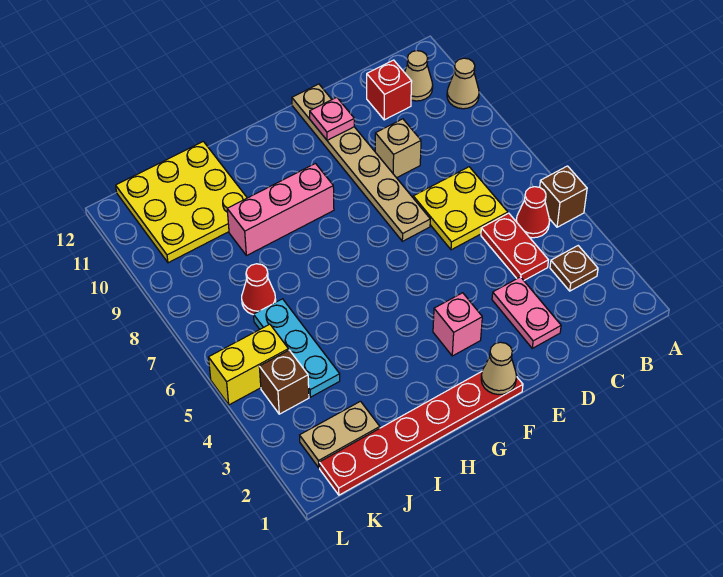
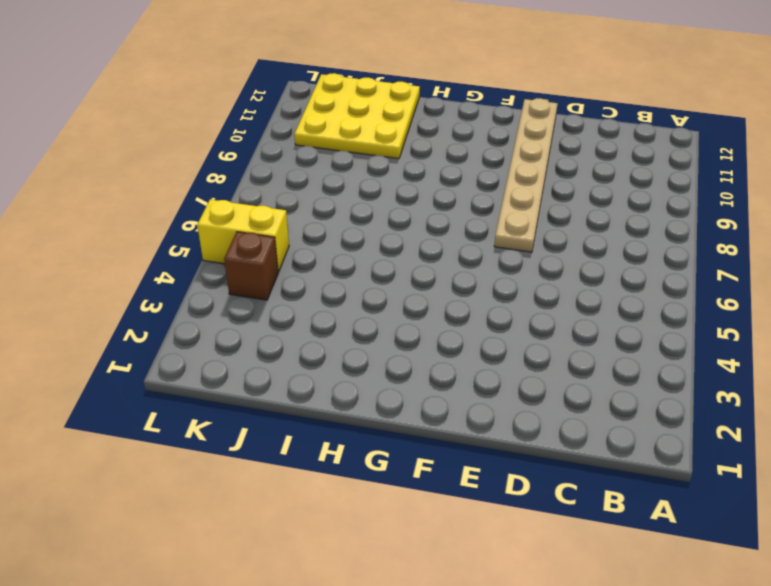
none -> brown 1x1 brick [540,166,587,227]
none -> tan 1x1 cone [447,58,479,109]
none -> brown 1x1 plate [550,246,598,291]

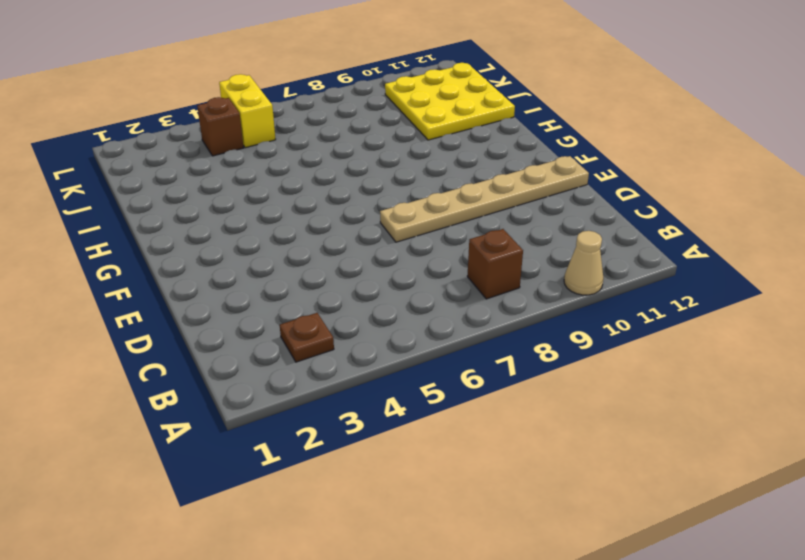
brown 1x1 brick [467,229,523,299] -> brown 1x1 brick moved to [540,166,587,227]
none -> red 1x1 cone [516,187,550,238]
none -> tan 1x1 cone [405,51,433,101]
none -> red 1x2 plate [481,213,548,280]

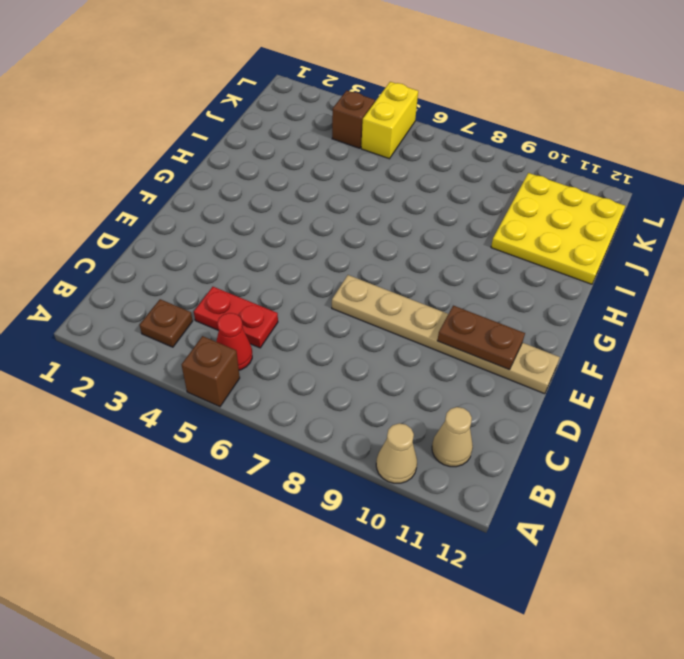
brown 1x2 plate [437,306,525,370] -> pink 1x1 plate [310,97,354,140]
none -> yellow 2x2 plate [413,167,508,250]
none -> red 1x1 brick [367,60,412,120]
none -> pink 1x2 plate [492,277,561,348]

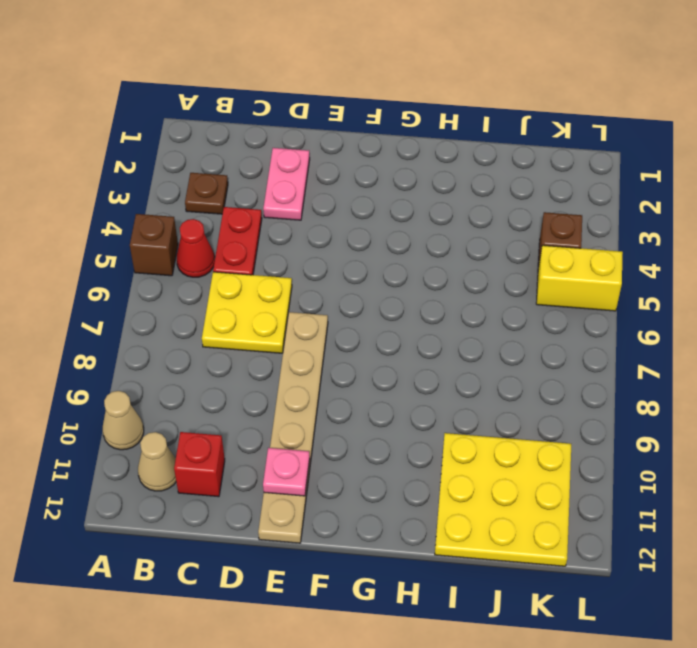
none -> tan 1x1 brick [375,119,421,178]
none -> red 1x6 plate [319,372,523,495]
none -> pink 1x1 brick [433,293,482,356]

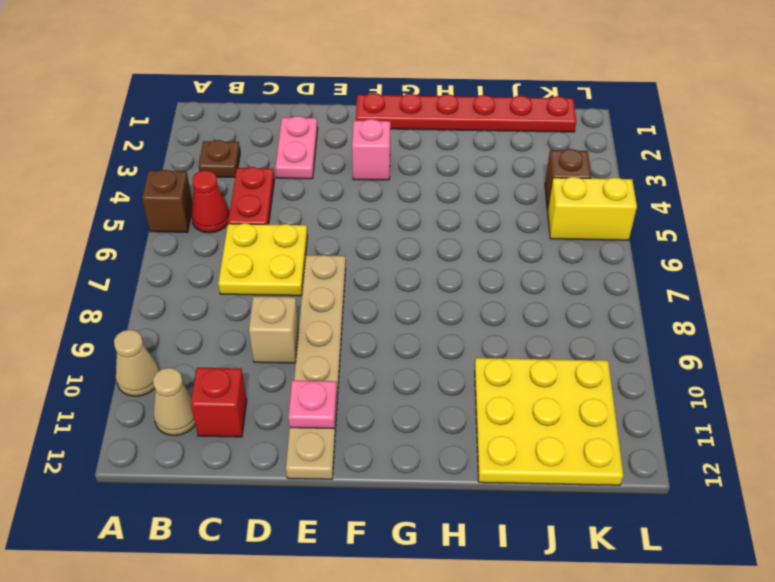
none -> pink 1x3 brick [227,164,334,256]
none -> tan 1x2 plate [300,401,380,468]
none -> cyan 1x3 plate [254,299,340,397]

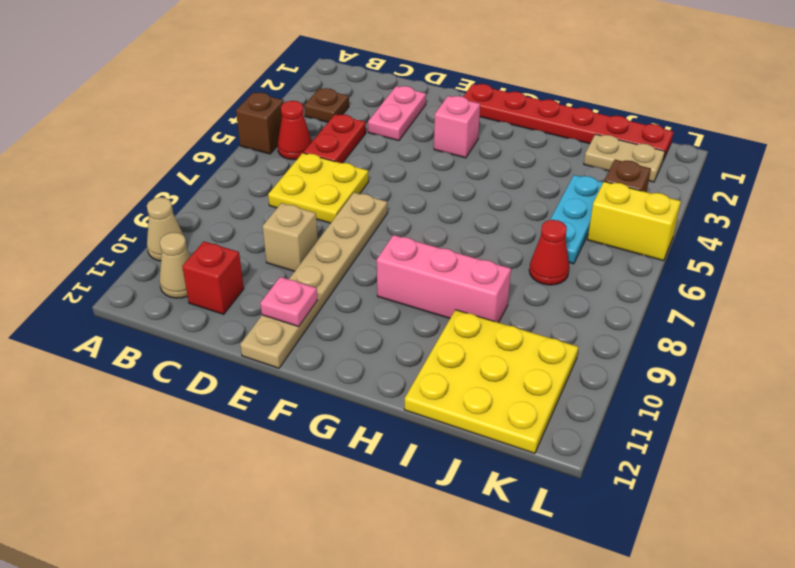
none -> tan 1x1 cone [481,342,517,395]

